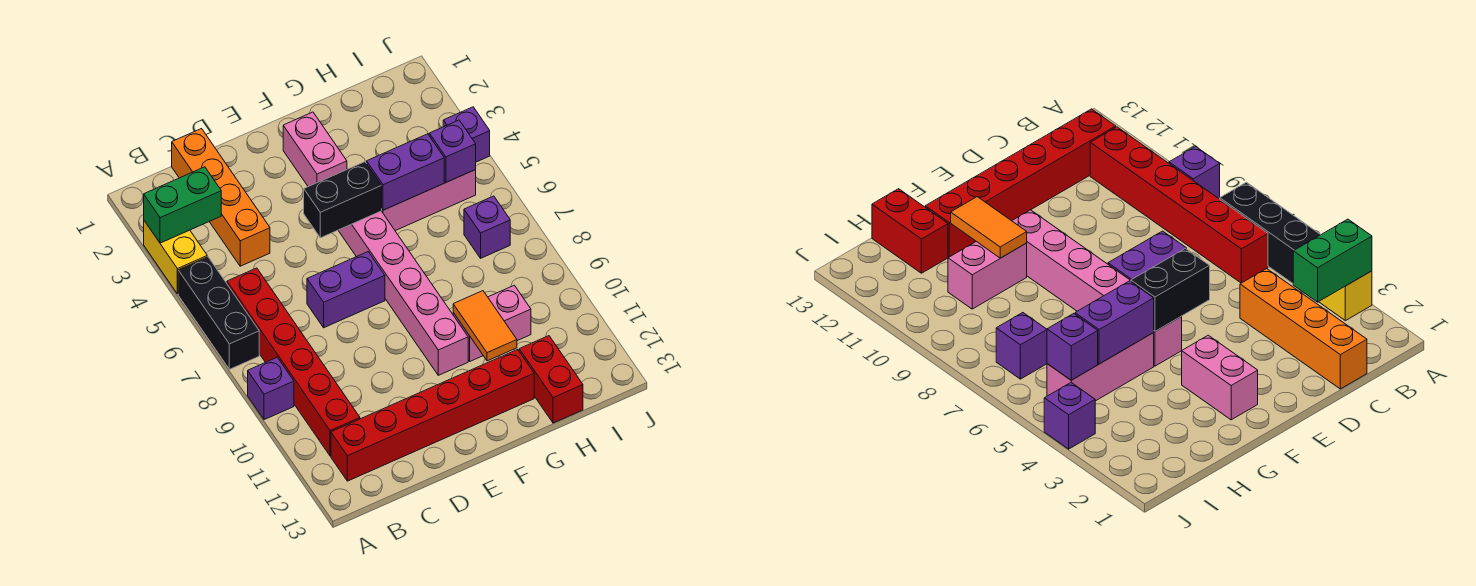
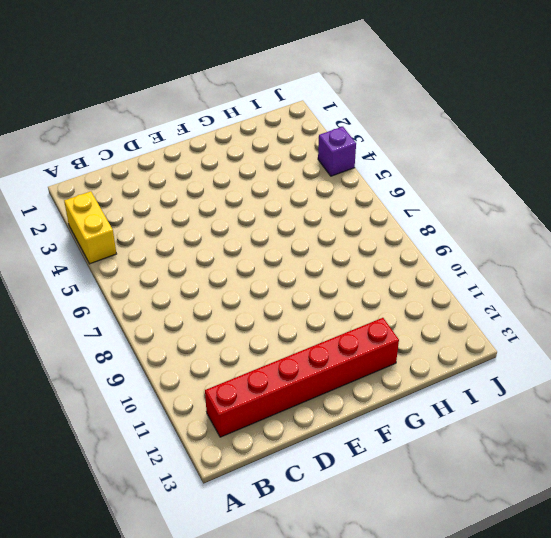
none -> black 1x3 brick [178,257,259,369]
none -> purple 1x1 brick [248,357,294,420]
none -> red 1x6 brick [227,268,360,456]

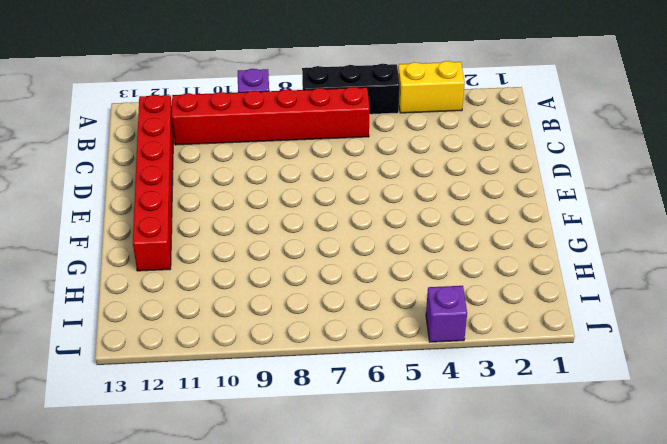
none -> orange 1x4 brick [172,129,270,266]
none -> purple 1x2 brick [307,252,385,328]
none -> pink 1x2 brick [283,112,347,187]

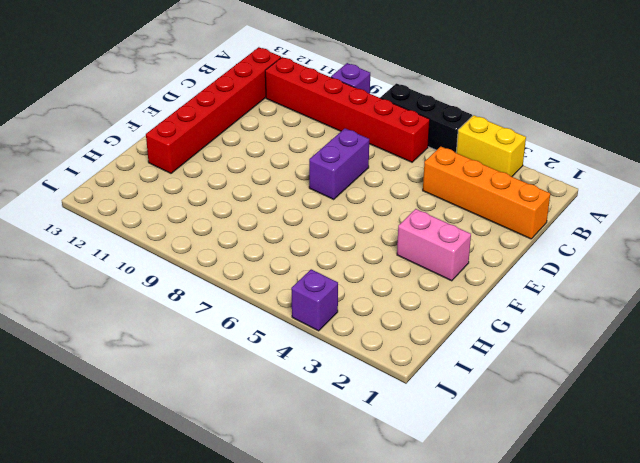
none -> pink 1x6 brick [338,211,468,375]
none -> pink 1x3 brick [382,170,476,231]
none -> pink 1x2 brick [453,285,531,361]

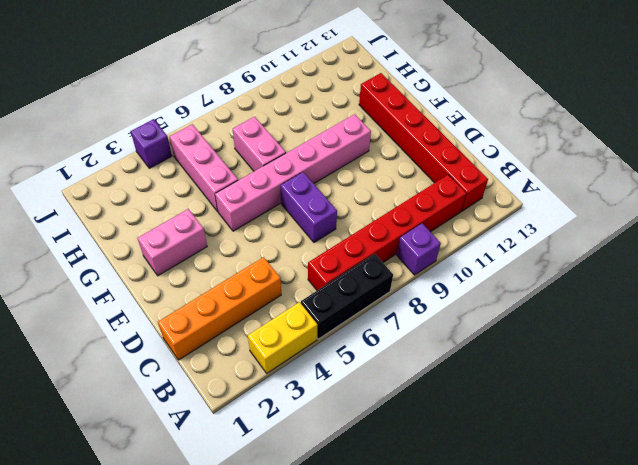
pink 1x2 brick [233,117,286,171] -> pink 1x2 brick moved to [453,285,531,361]
none -> red 1x2 brick [519,336,583,423]
none -> purple 1x1 brick [464,196,510,258]
none -> green 1x2 brick [144,167,221,243]

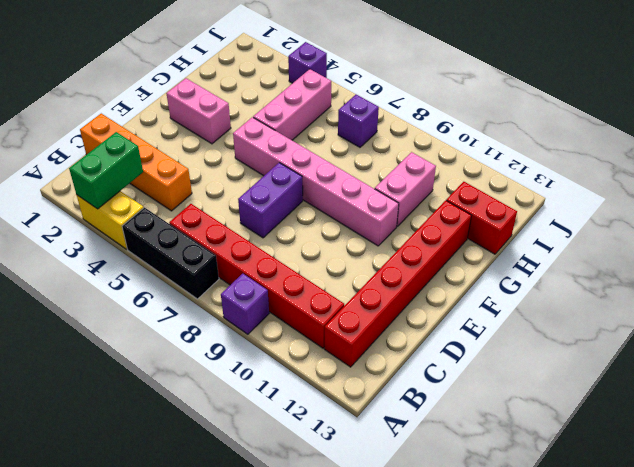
none -> black 1x2 brick [304,162,382,238]
none -> purple 1x2 brick [367,134,444,210]
none -> orange 1x2 tile [453,291,517,361]

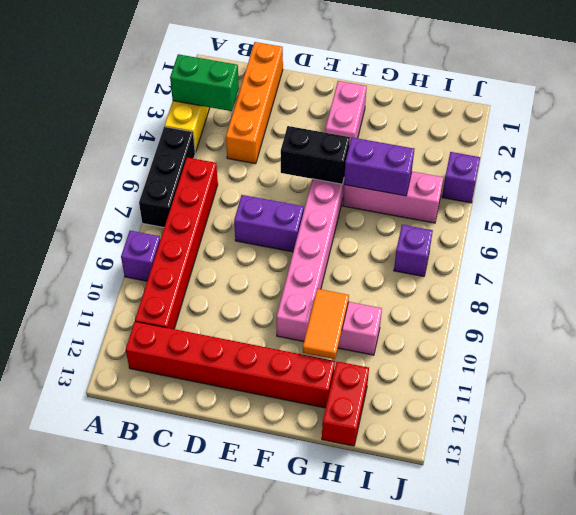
none -> purple 1x1 brick [429,120,476,182]

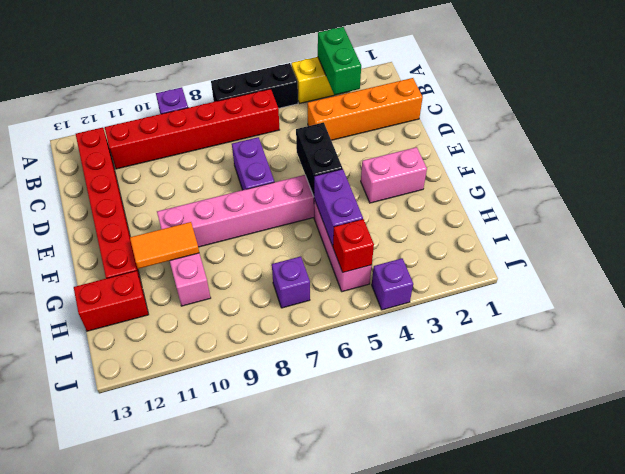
red 1x1 brick [333,219,374,273] -> purple 1x1 brick [429,120,476,182]

